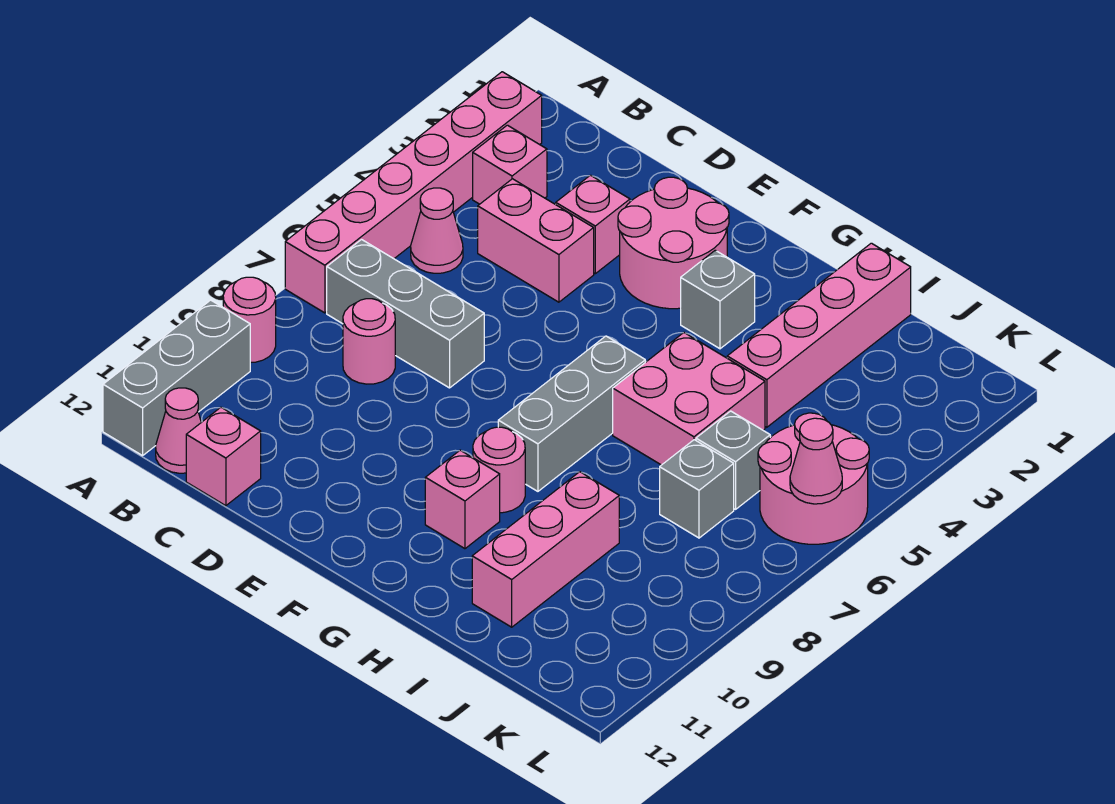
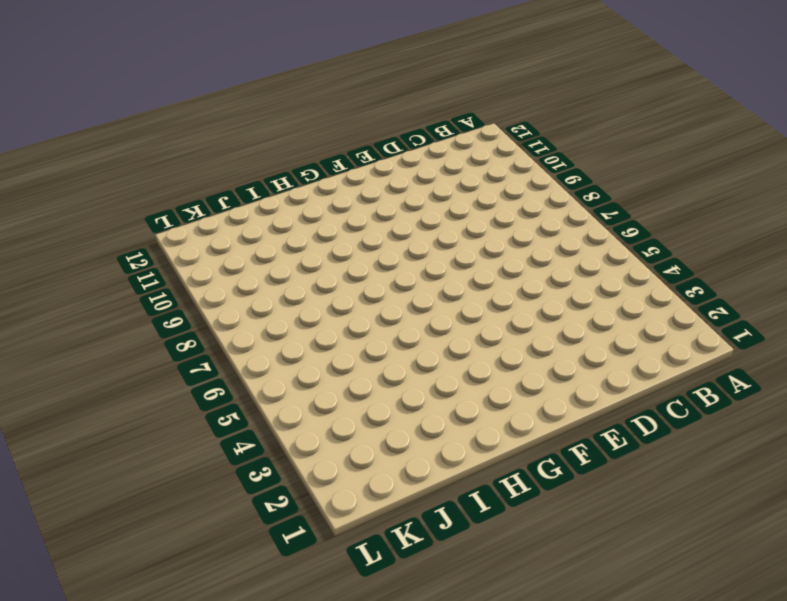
none -> pink 1x6 brick [285,72,542,313]
none -> pink 1x1 round brick [223,277,276,363]
none -> grey 1x3 brick [103,300,250,456]

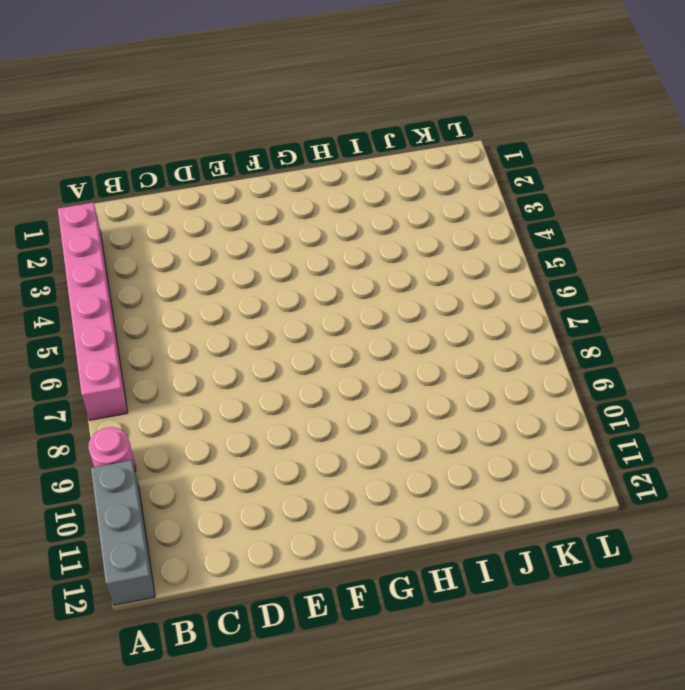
none -> pink 1x1 brick [473,125,547,204]
none -> pink 1x1 cone [411,188,463,273]
none -> grey 1x3 brick [327,240,484,388]

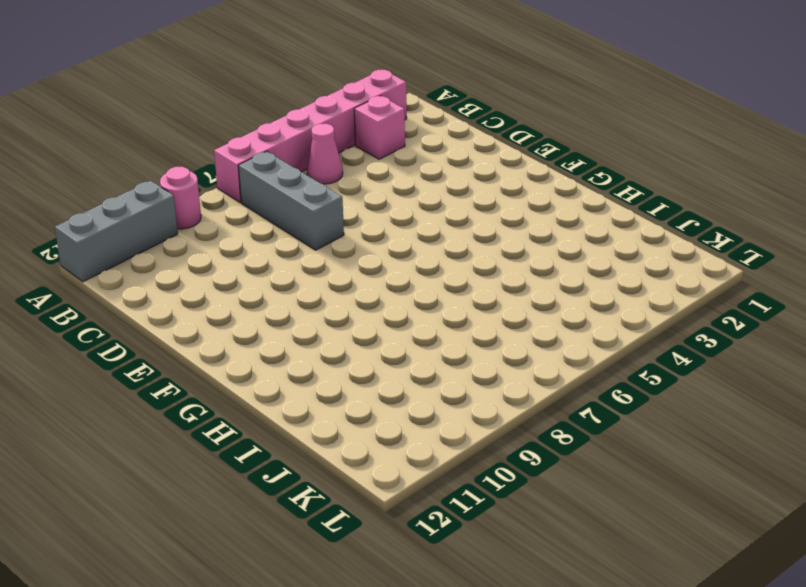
none -> pink 1x1 cone [156,388,201,473]
none -> pink 1x2 brick [478,179,594,302]
none -> pink 1x1 round brick [343,299,395,384]

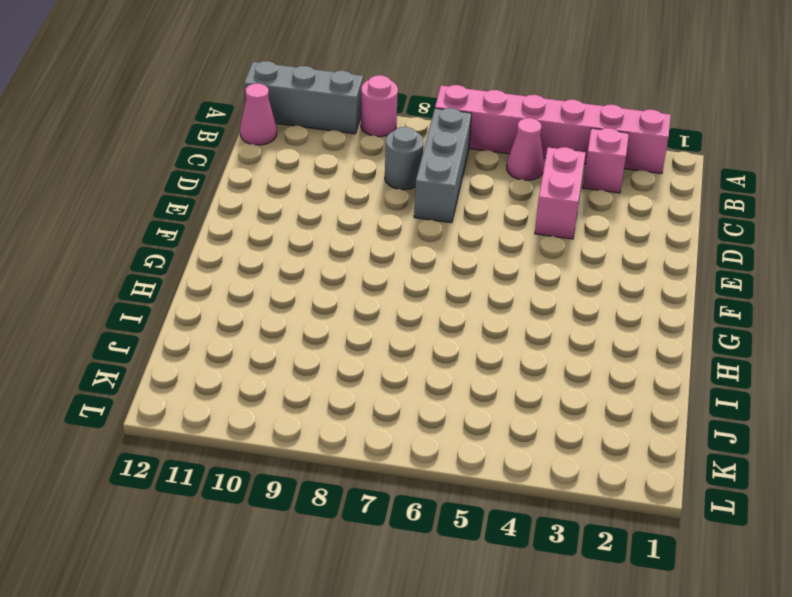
grey 1x1 round brick [385,127,424,190] -> pink 1x1 round brick [343,299,395,384]
none -> pink 1x1 brick [186,407,261,506]
none -> pink 1x1 brick [556,175,630,274]
none -> pink 2x2 round brick [618,177,729,309]

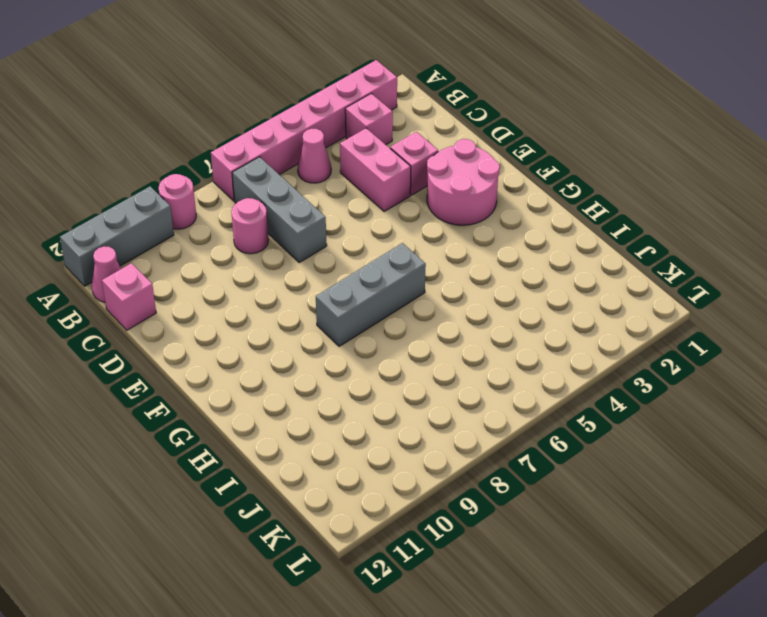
none -> grey 1x1 brick [681,250,755,349]
none -> pink 1x1 round brick [473,427,525,513]
none -> pink 1x1 brick [425,450,500,549]

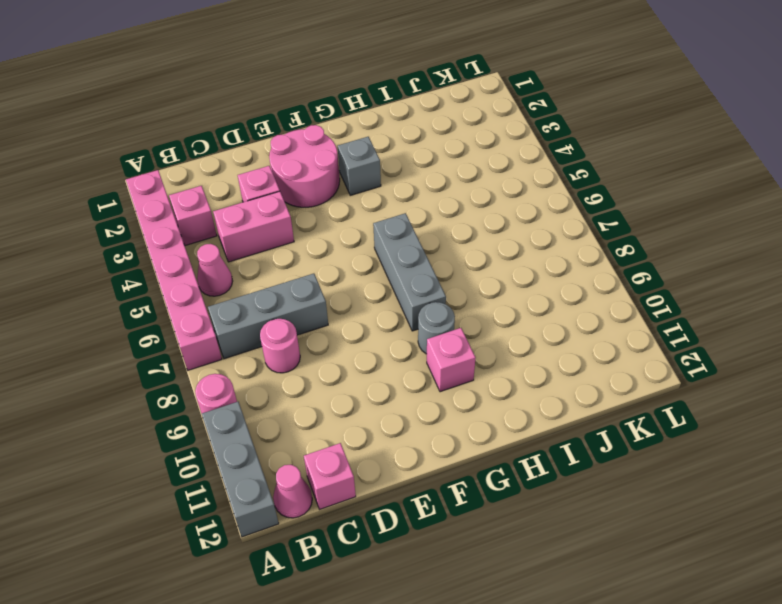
grey 1x1 round brick [418,302,455,354] -> pink 1x1 round brick [473,427,525,513]
none -> pink 2x2 brick [613,333,765,465]
none -> pink 1x4 brick [727,243,911,427]
none -> pink 1x3 brick [472,472,619,627]

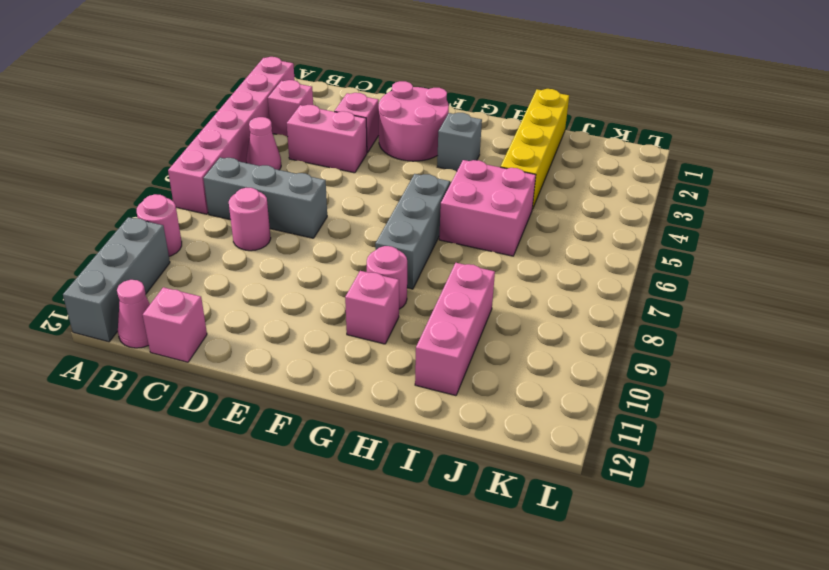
yellow 1x4 brick [501,89,569,209] -> pink 1x4 brick [727,243,911,427]
none -> grey 1x1 brick [696,411,770,509]
none -> grey 1x1 brick [660,440,734,538]
none -> pink 2x2 round brick [758,413,869,544]

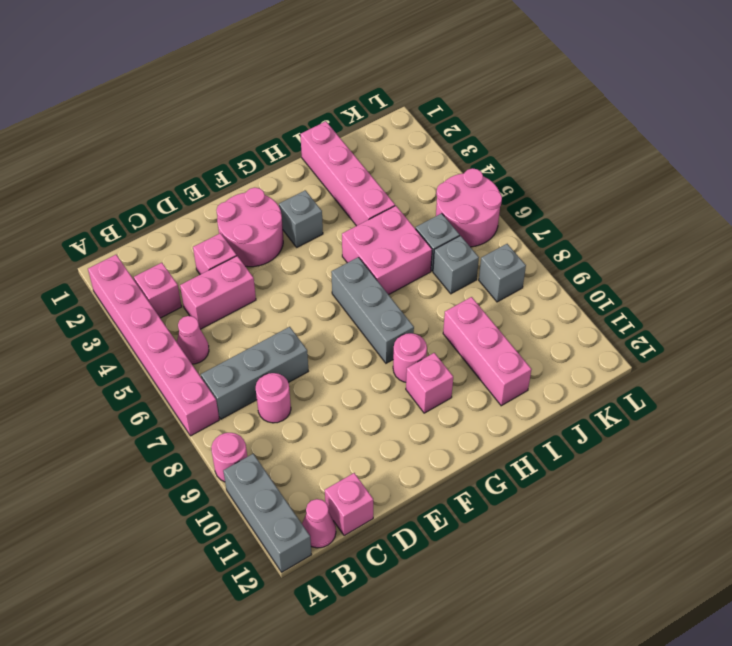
grey 1x1 brick [479,244,526,302] -> none
none -> pink 1x1 cone [790,418,842,504]

